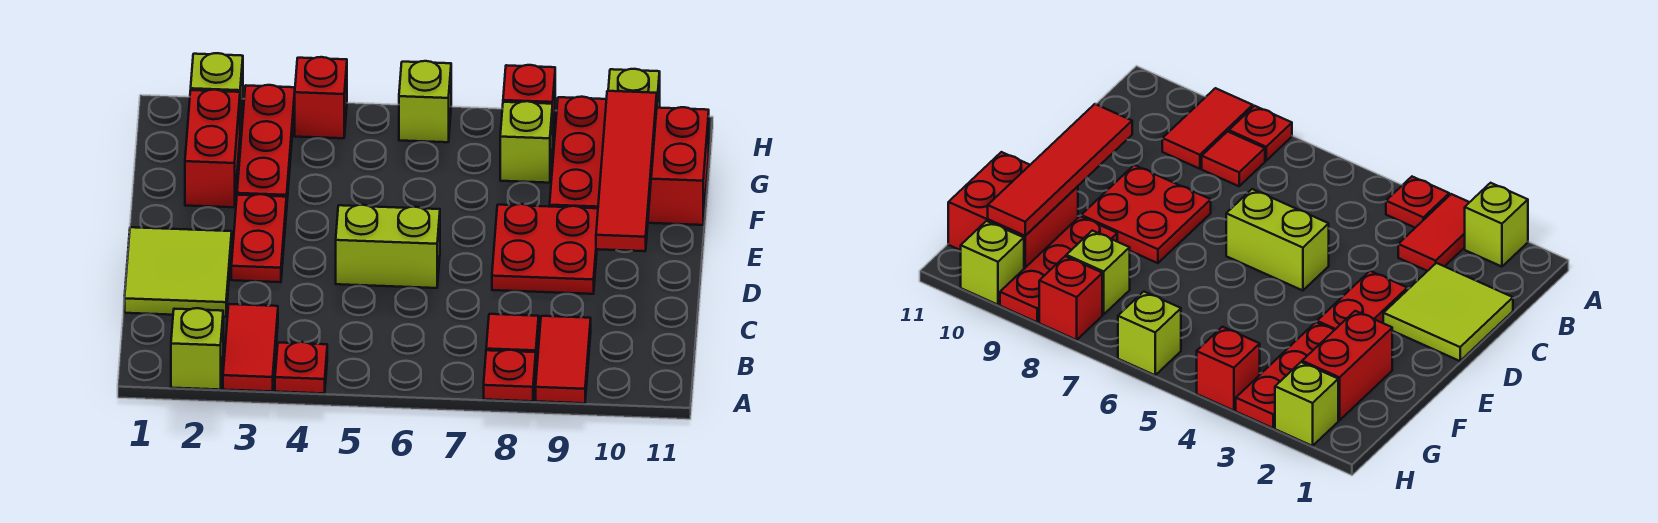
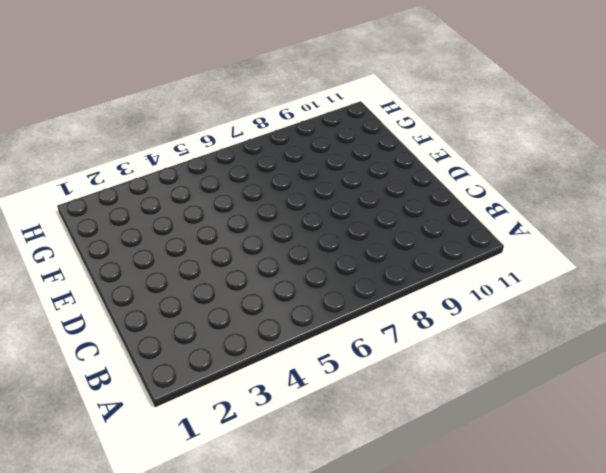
none -> lime 1x1 brick [171,308,223,390]
none -> red 1x2 tile [223,304,278,392]
none -> red 1x1 plate [275,342,327,393]

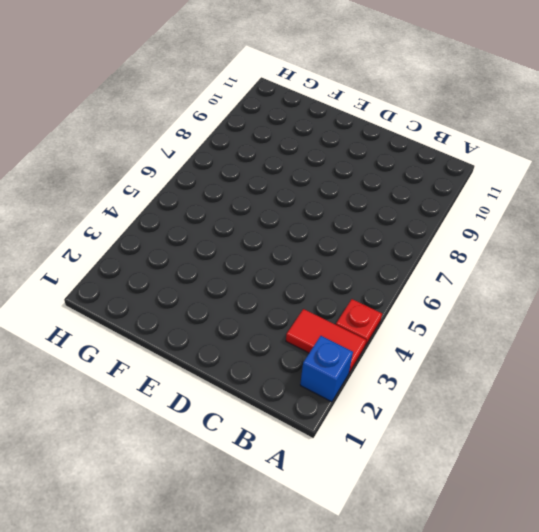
blue 1x1 brick [300,336,353,402] -> lime 1x1 brick [171,308,223,390]
none -> red 1x1 plate [484,350,536,401]
none -> red 1x2 tile [536,316,591,403]
none -> red 1x1 tile [486,314,539,357]

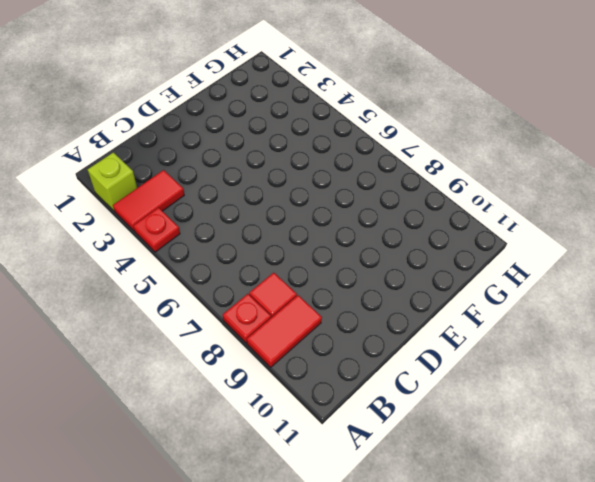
none -> lime 2x2 tile [125,227,232,317]
none -> red 1x2 plate [231,194,287,282]
none -> lime 1x2 brick [336,205,440,288]

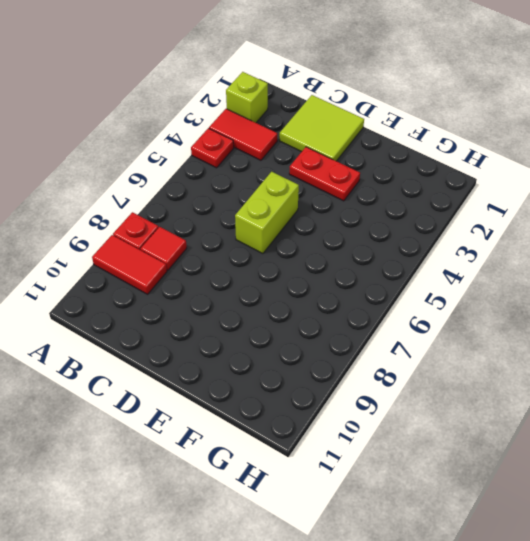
none -> red 2x2 plate [492,204,598,294]
none -> red 1x2 brick [185,90,240,207]
none -> red 1x3 plate [237,85,295,198]

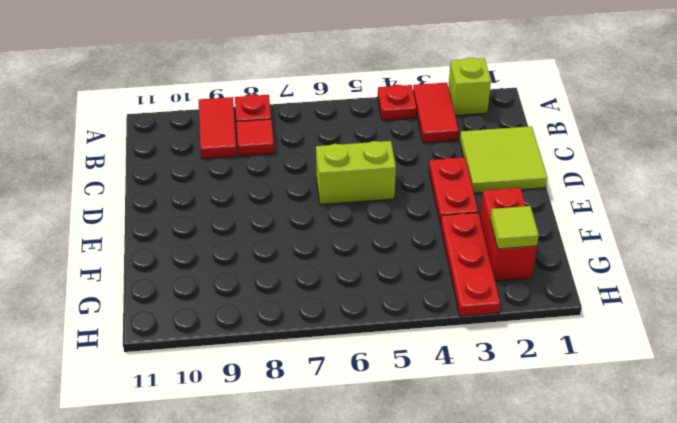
lime 1x1 tile [490,206,539,249] -> none
none -> red 2x2 plate [492,204,598,294]
none -> red 1x3 plate [550,97,606,208]
none -> red 2x2 brick [648,107,709,225]

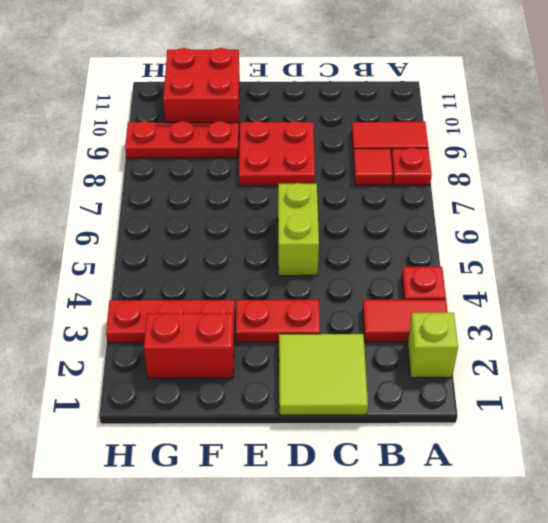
none -> lime 1x1 brick [500,101,553,183]
none -> lime 1x1 brick [191,53,243,130]
none -> red 1x1 brick [295,57,347,138]

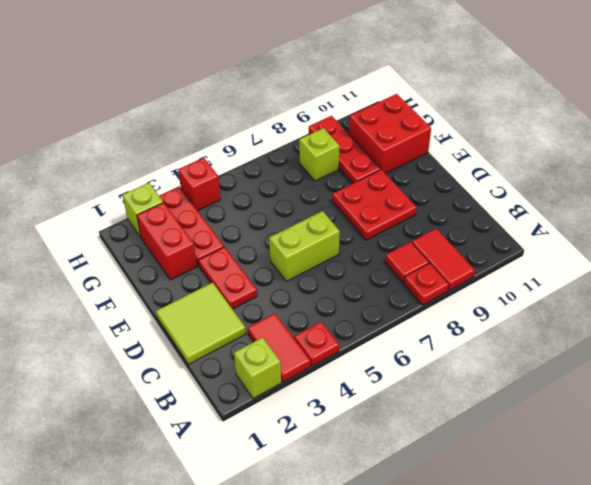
none -> lime 1x1 brick [399,61,451,142]
none -> red 1x1 brick [503,65,555,136]
none -> lime 1x1 brick [608,69,660,108]

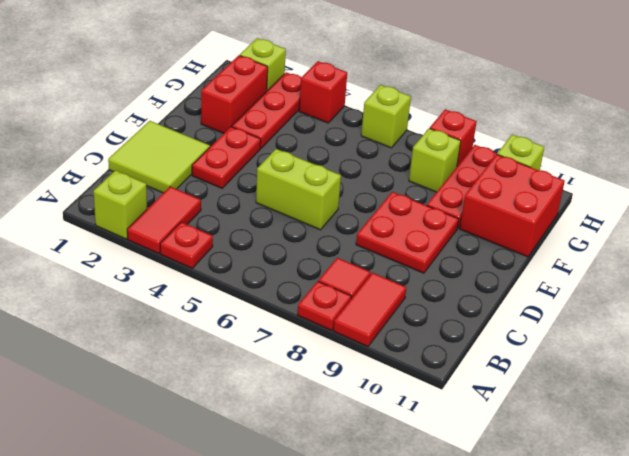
none -> red 1x4 tile [596,91,657,251]

